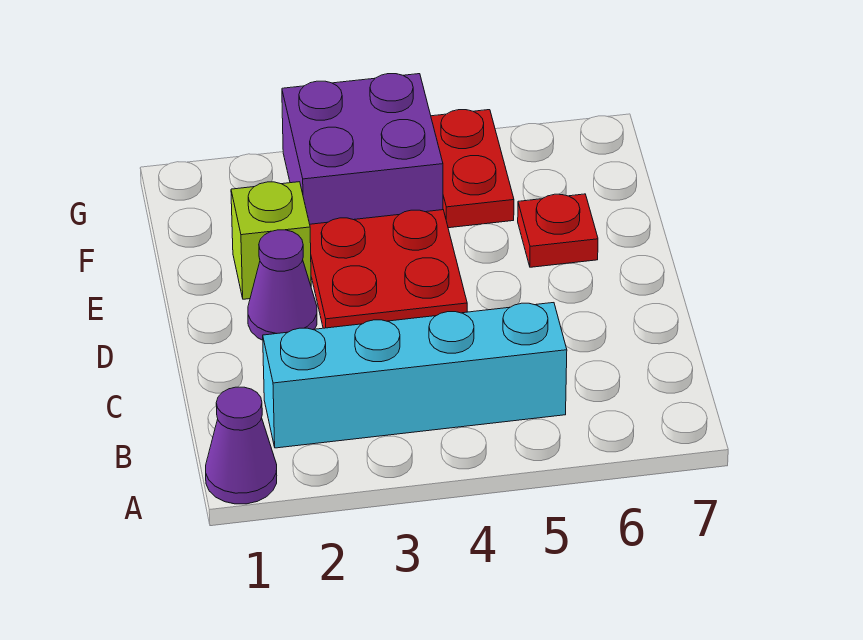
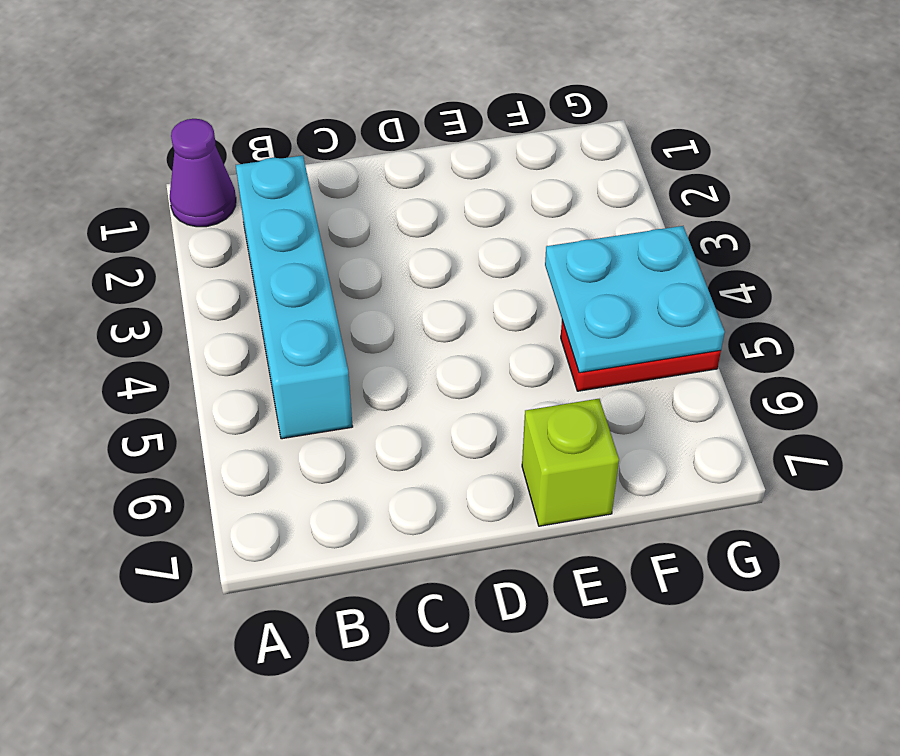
lime 1x1 brick [522,399,619,526] -> lime 1x1 brick moved to [231,182,311,299]
cyan 2x2 plate [545,226,725,373] -> none
none -> purple 1x1 cone [248,230,317,340]
none -> red 2x2 plate [310,210,467,328]

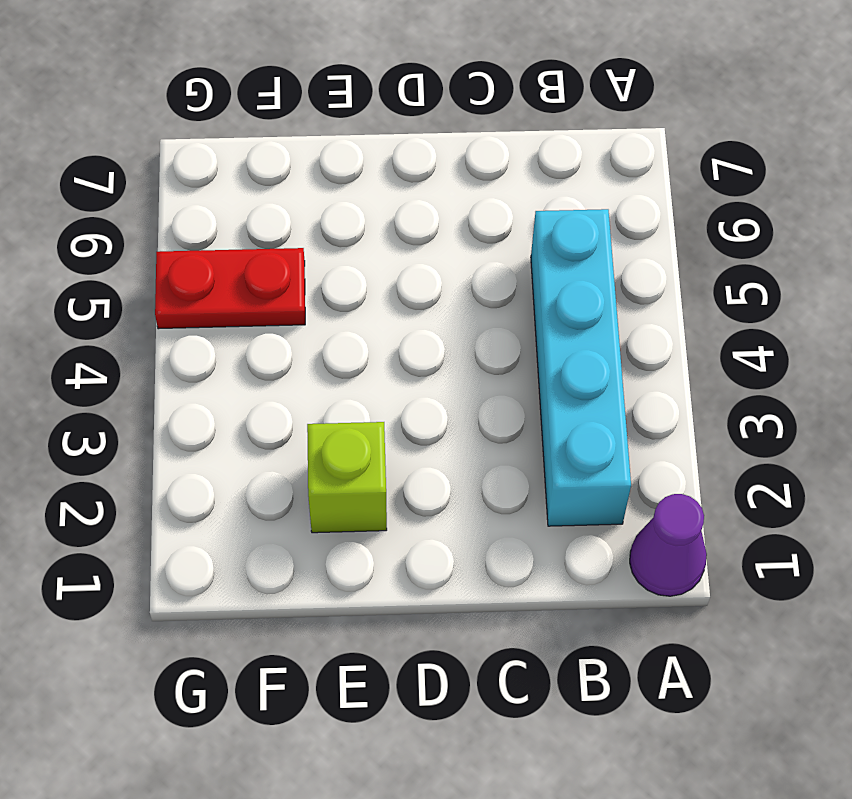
none -> purple 1x1 cone [248,230,317,340]
none -> red 2x2 plate [310,210,467,328]

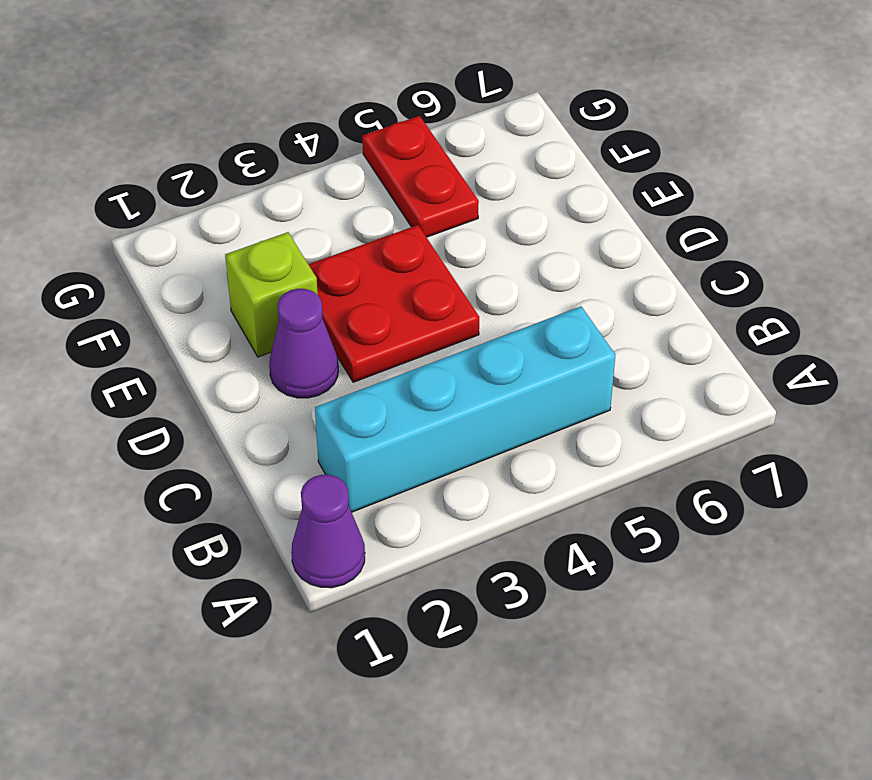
none -> red 1x1 plate [518,194,598,267]
none -> purple 2x2 brick [282,74,443,224]

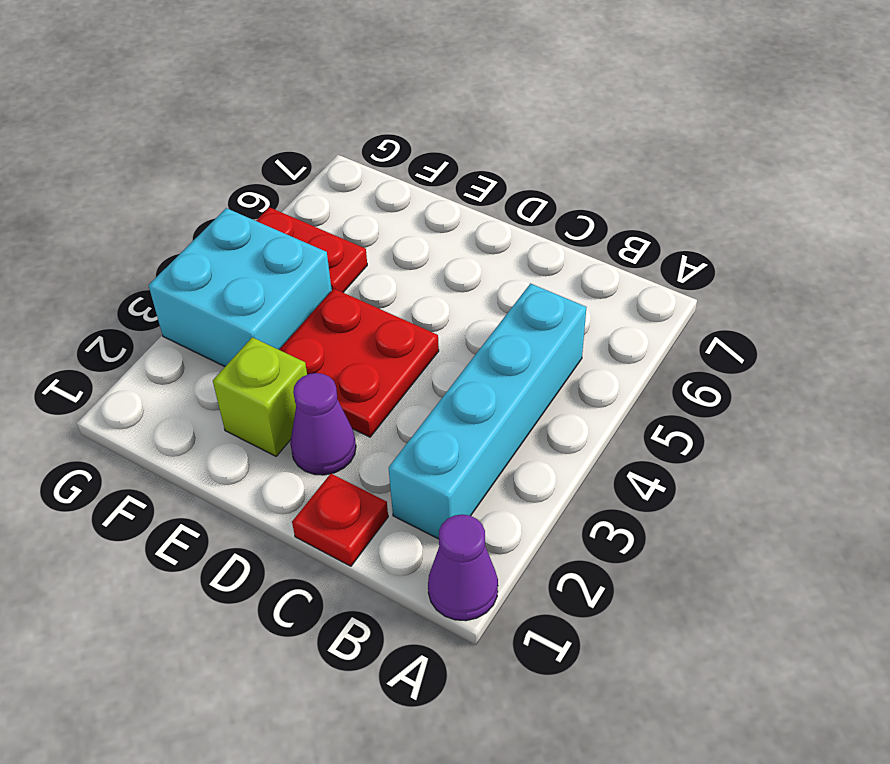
red 1x1 plate [292,474,388,566] -> red 1x1 plate moved to [518,194,598,267]
cyan 2x2 brick [149,208,332,366] -> purple 2x2 brick [282,74,443,224]

